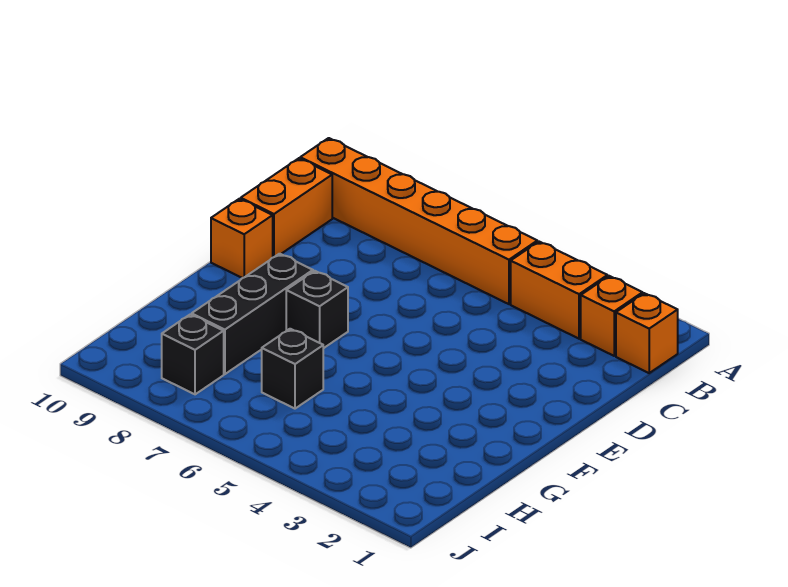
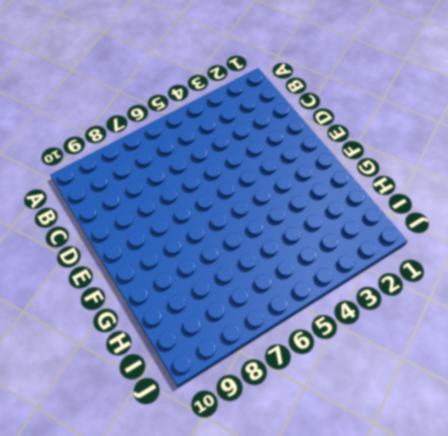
none -> orange 1x1 brick [616,293,678,373]
none -> orange 1x1 brick [581,276,643,356]

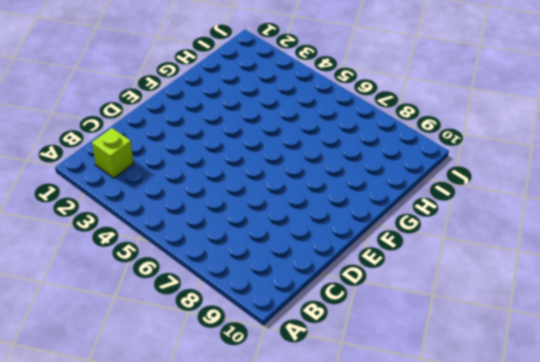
lime 1x1 brick [92,128,133,178] -> orange 1x1 brick [581,276,643,356]
none -> orange 1x1 brick [616,293,678,373]
none -> orange 1x2 brick [511,242,607,339]

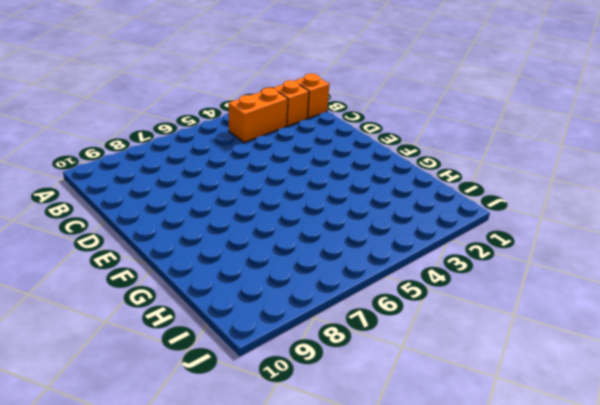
none -> orange 1x6 brick [300,138,537,304]
none -> orange 1x2 brick [241,158,332,257]

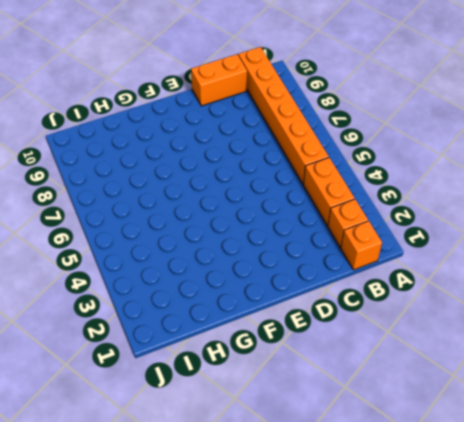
none -> orange 1x1 brick [211,199,273,278]
none -> black 1x1 brick [286,271,348,348]

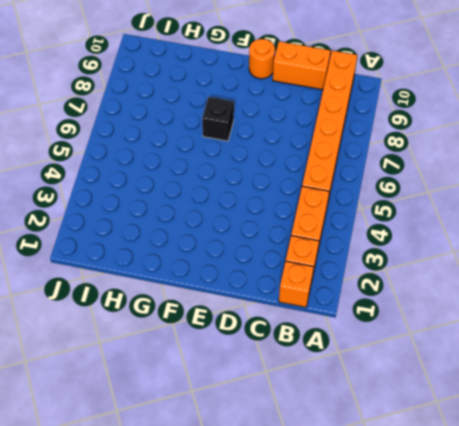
orange 1x1 round brick [249,39,275,79] -> orange 1x1 brick [211,199,273,278]
none -> black 1x3 brick [192,254,313,374]
none -> black 1x1 brick [262,329,323,409]

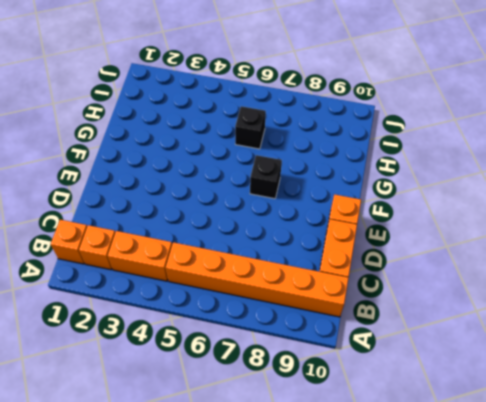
none -> black 1x3 brick [192,254,313,374]
none -> black 1x1 brick [162,314,224,394]

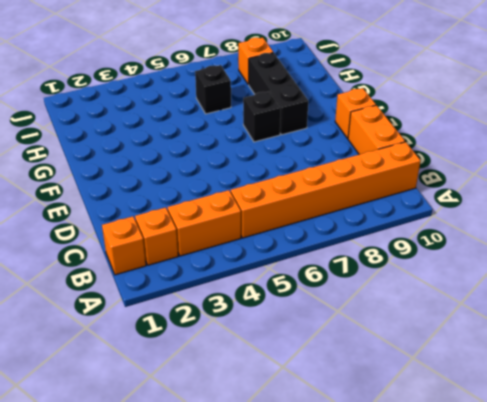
orange 1x1 brick [238,38,273,84] -> black 1x1 brick [162,314,224,394]

